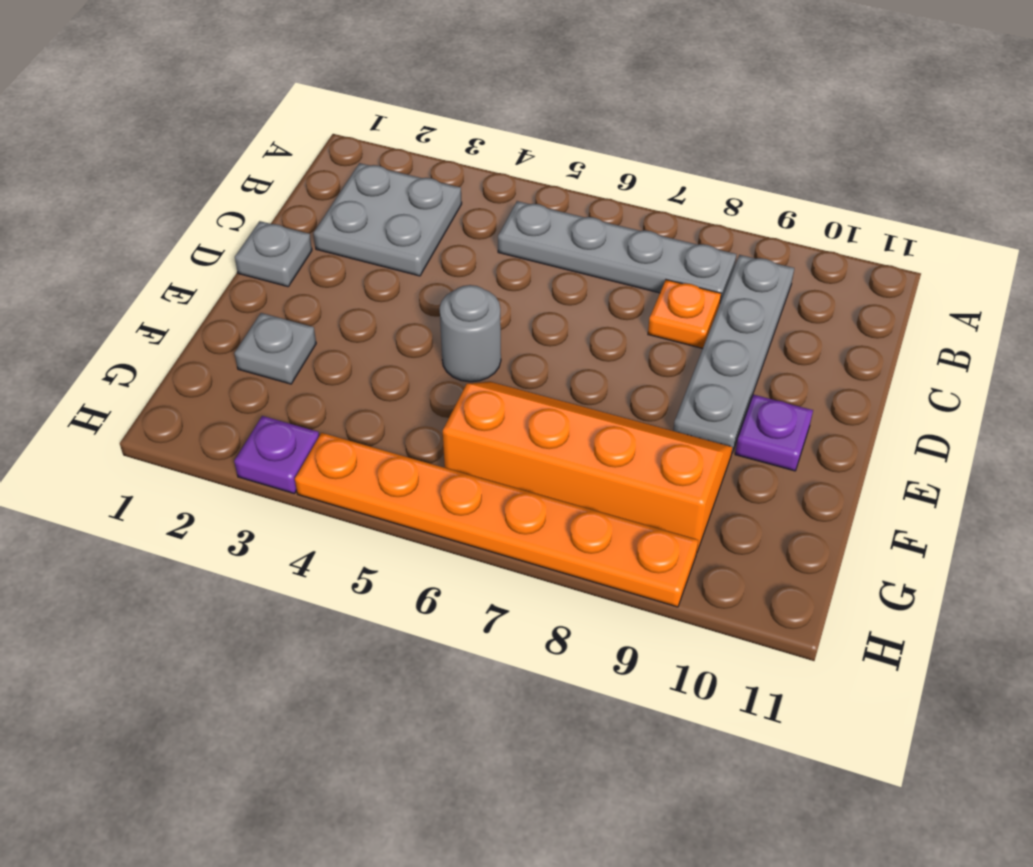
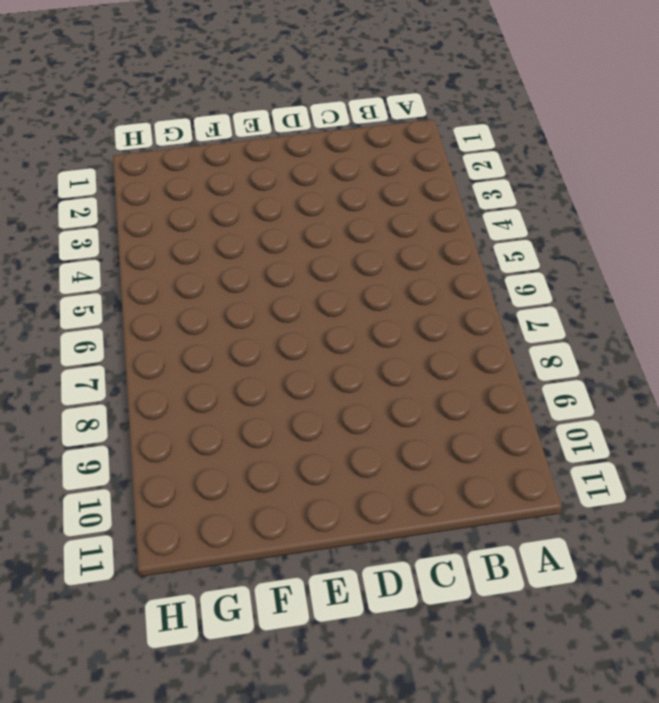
none -> grey 2x2 plate [314,163,462,276]
none -> grey 1x4 plate [498,201,736,303]

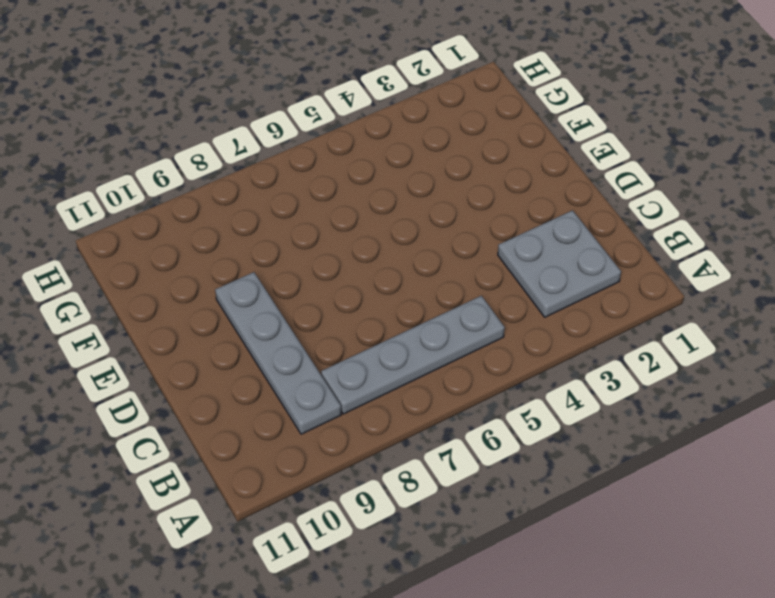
none -> orange 1x1 plate [648,280,721,349]
none -> grey 1x1 plate [235,221,312,287]

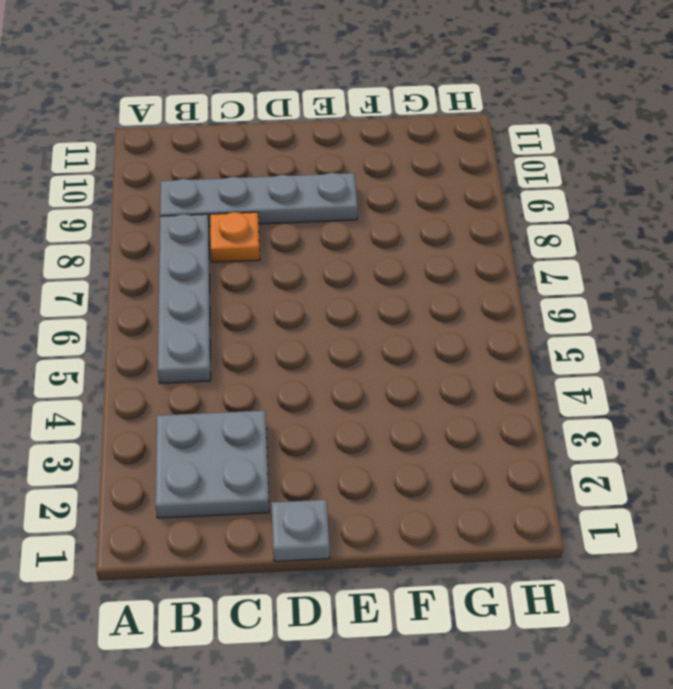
none -> grey 1x1 round brick [440,285,501,382]
none -> purple 1x1 plate [735,395,813,471]

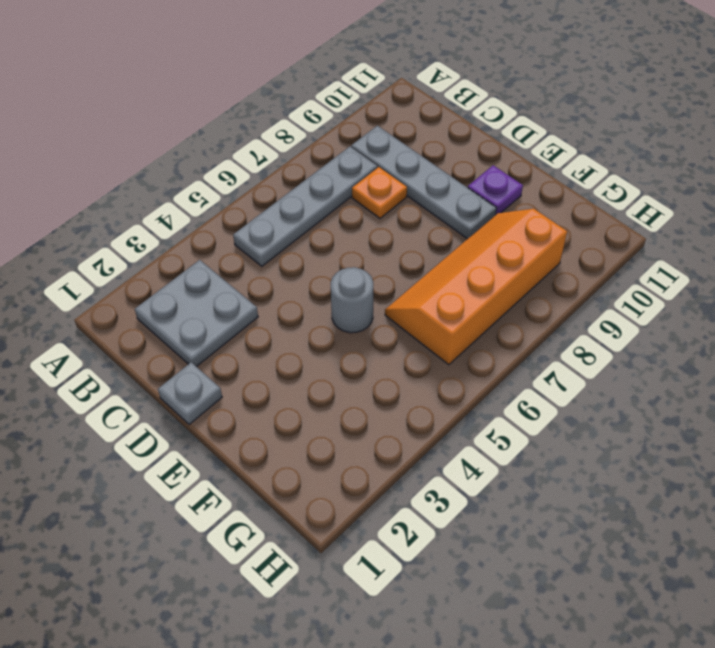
none -> grey 1x1 plate [235,313,316,384]
none -> purple 1x1 plate [234,416,319,494]

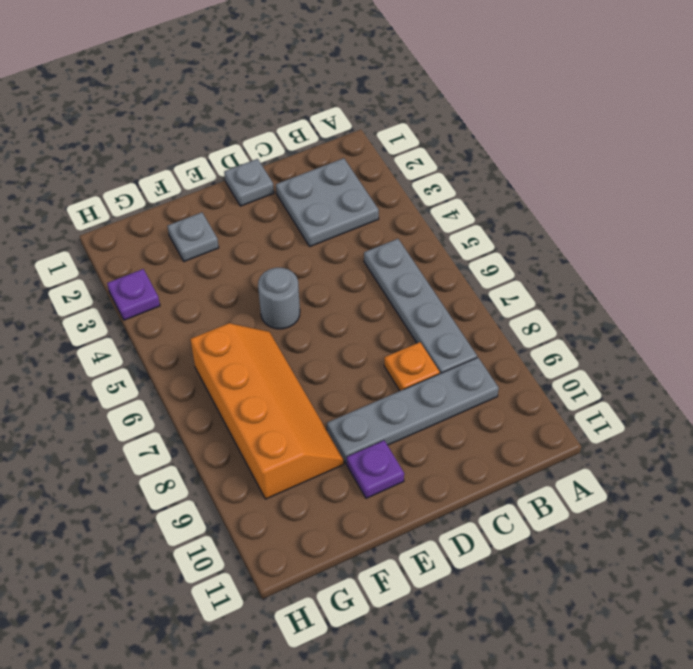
none -> orange 1x6 plate [295,433,698,607]

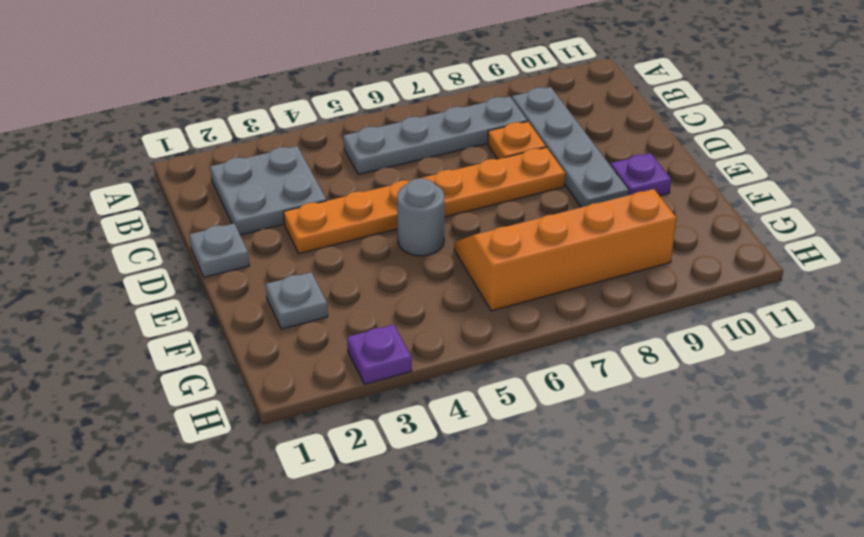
orange 1x6 plate [283,147,565,254] -> orange 1x6 plate moved to [295,433,698,607]

